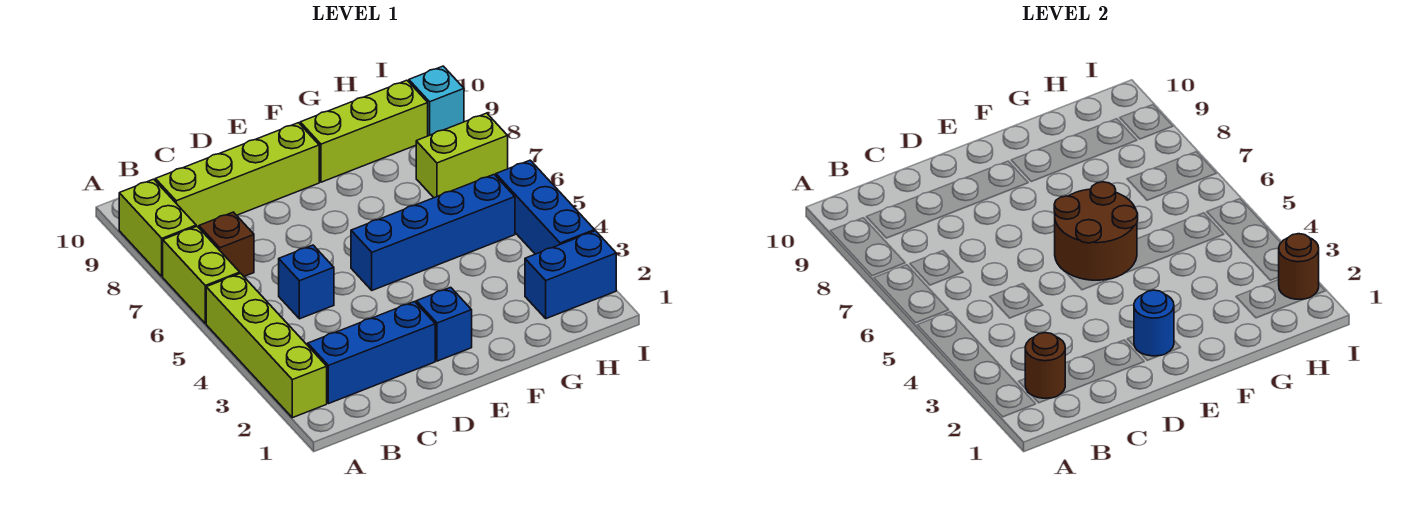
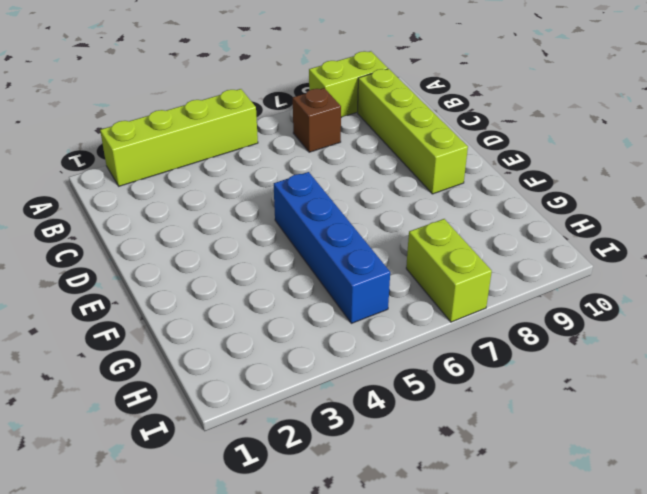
none -> lime 1x2 brick [163,226,240,324]
none -> blue 1x3 brick [308,302,435,404]
none -> blue 1x1 brick [279,245,334,319]

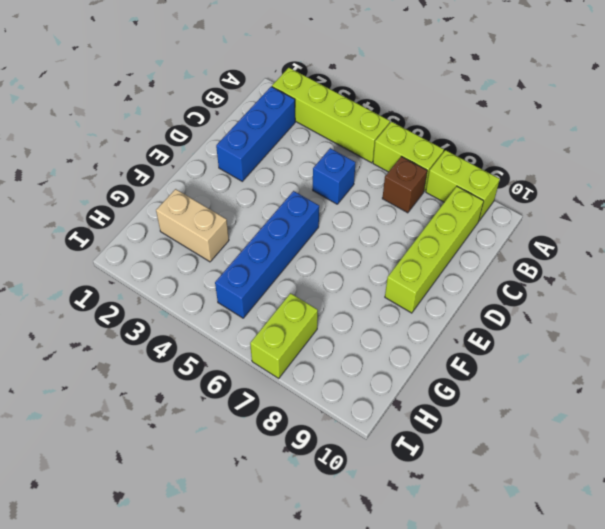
tan 1x2 brick [156,189,229,262] -> none
none -> blue 1x1 brick [416,287,472,361]
none -> lime 1x3 brick [300,80,428,182]
none -> blue 1x2 brick [525,231,616,319]

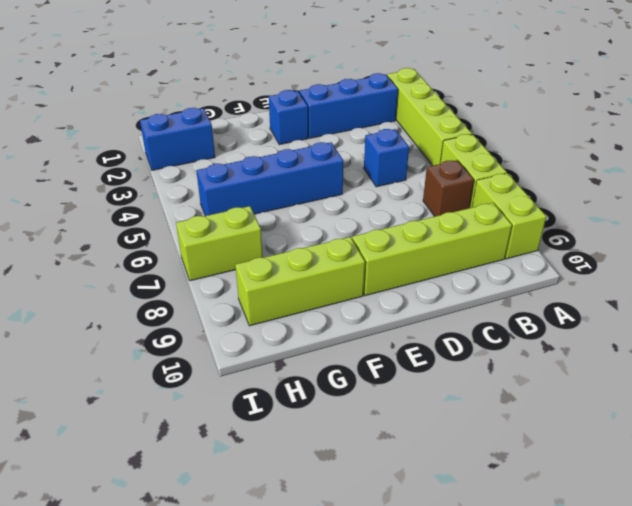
none -> blue 1x3 brick [496,160,595,254]
none -> cyan 1x1 brick [409,66,464,136]
none -> brown 1x1 round brick [1025,333,1065,398]

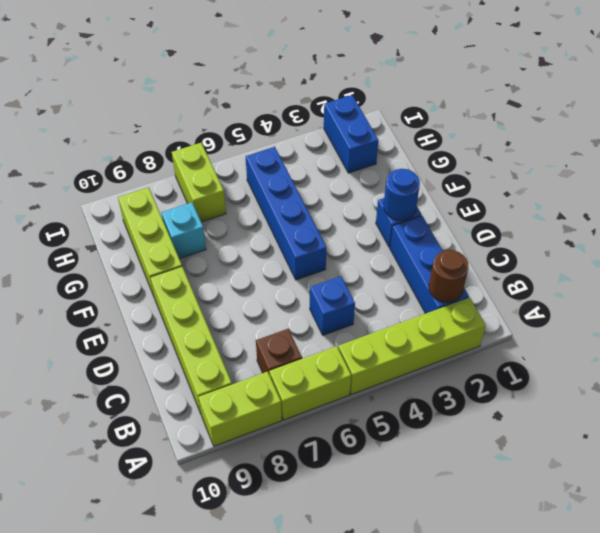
cyan 1x1 brick [161,202,206,259] -> cyan 1x1 brick moved to [409,66,464,136]
none -> blue 1x3 brick [496,160,595,254]
none -> brown 2x2 round brick [1054,182,1138,280]
none -> brown 1x1 round brick [1279,234,1319,299]

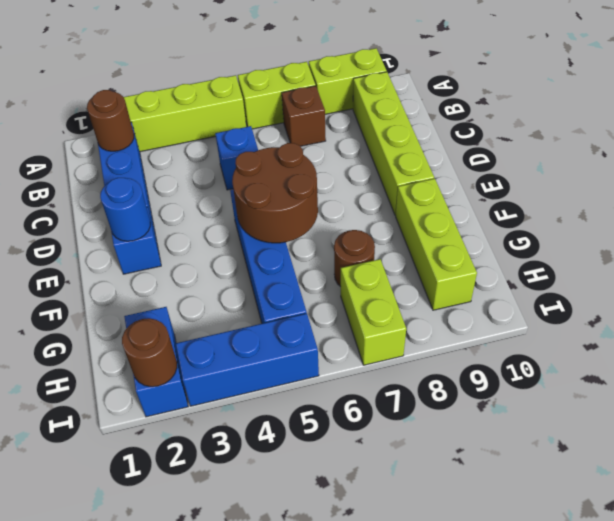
brown 1x1 round brick [334,230,375,287] -> none
none -> cyan 1x1 brick [409,66,464,136]

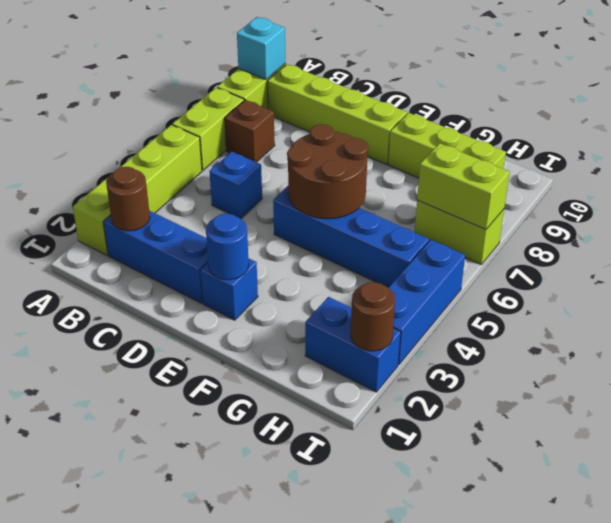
cyan 1x1 brick [237,17,285,79] -> cyan 1x1 brick moved to [409,66,464,136]
lime 1x2 brick [417,143,510,229] -> none

